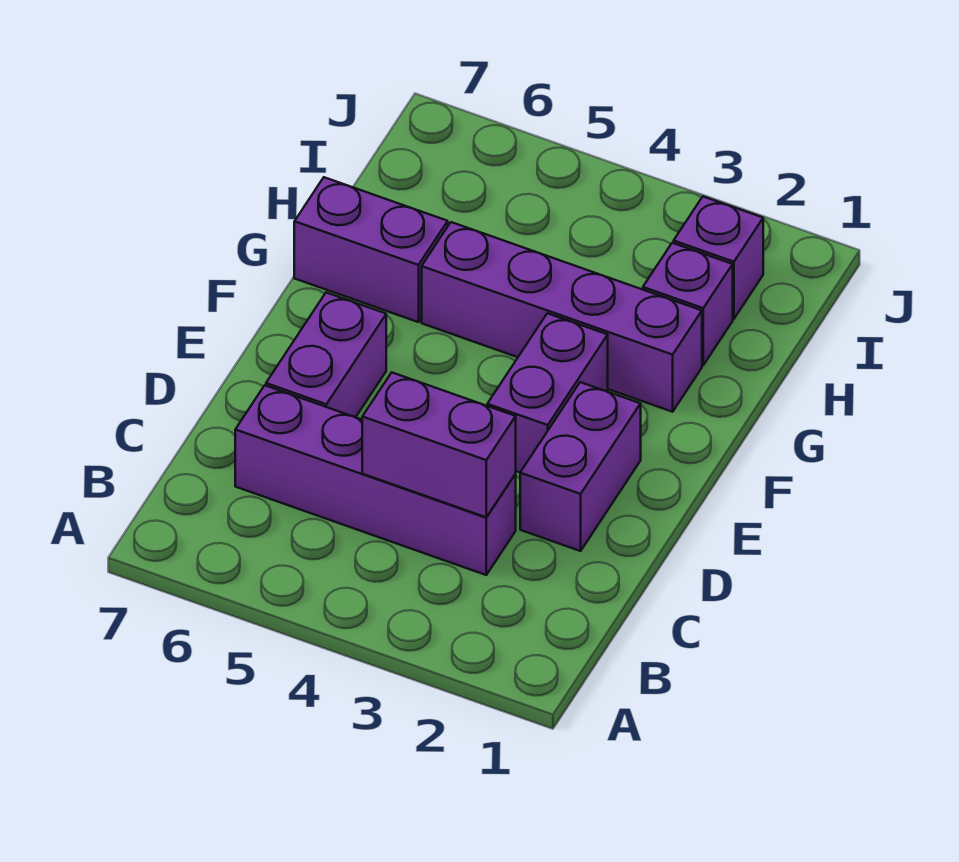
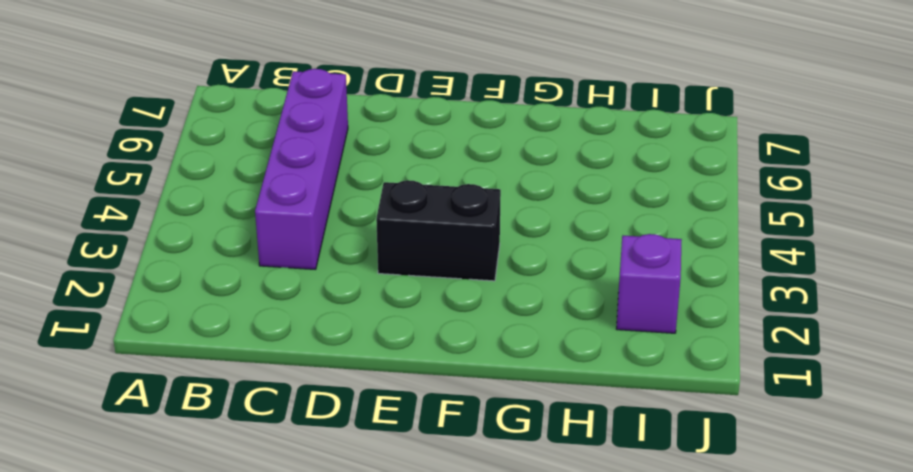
black 1x2 brick [376,180,501,281] -> purple 1x2 brick [487,313,608,472]
none -> purple 1x2 brick [520,382,641,551]
none -> purple 1x2 brick [266,293,386,417]

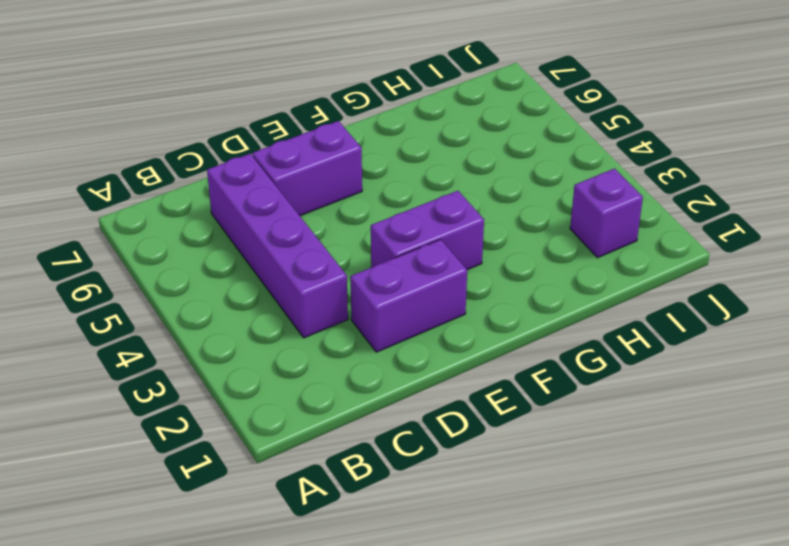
none -> purple 1x4 brick [422,222,702,412]
none -> purple 1x2 brick [294,177,448,322]

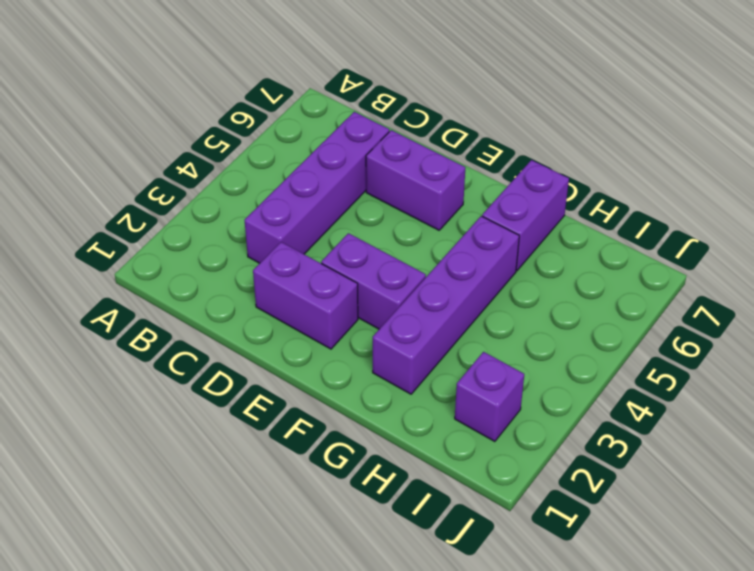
none -> purple 1x1 brick [643,243,733,365]
none -> purple 1x2 brick [362,373,516,517]

